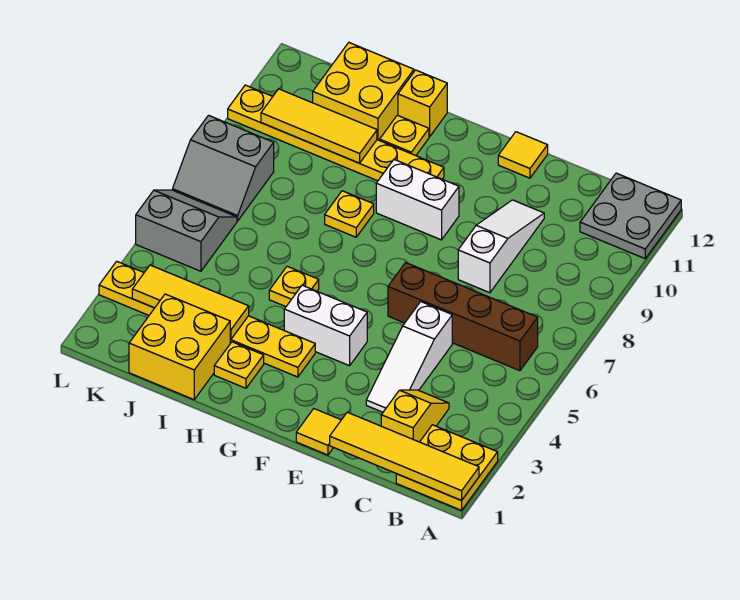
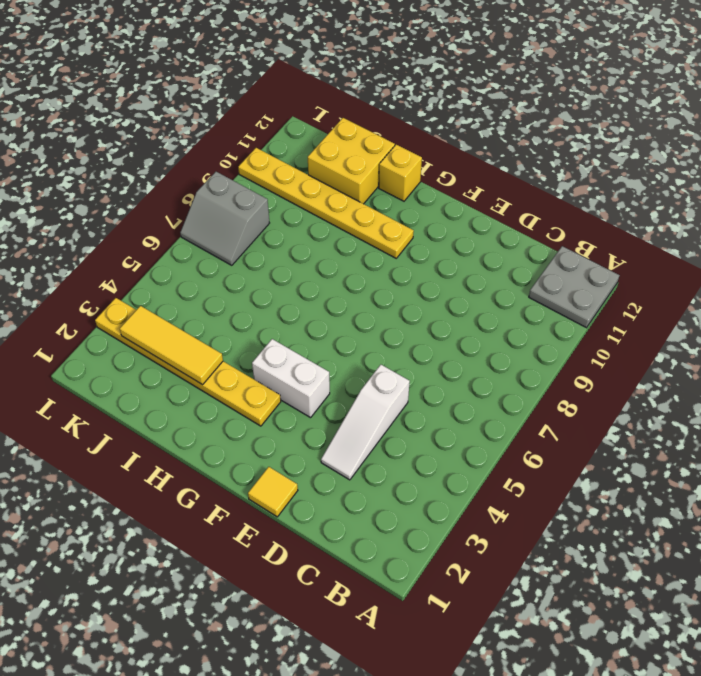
none -> yellow 2x2 plate [396,425,498,510]
none -> brown 1x4 brick [388,263,538,371]
none -> yellow 1x2 slope [381,390,449,442]

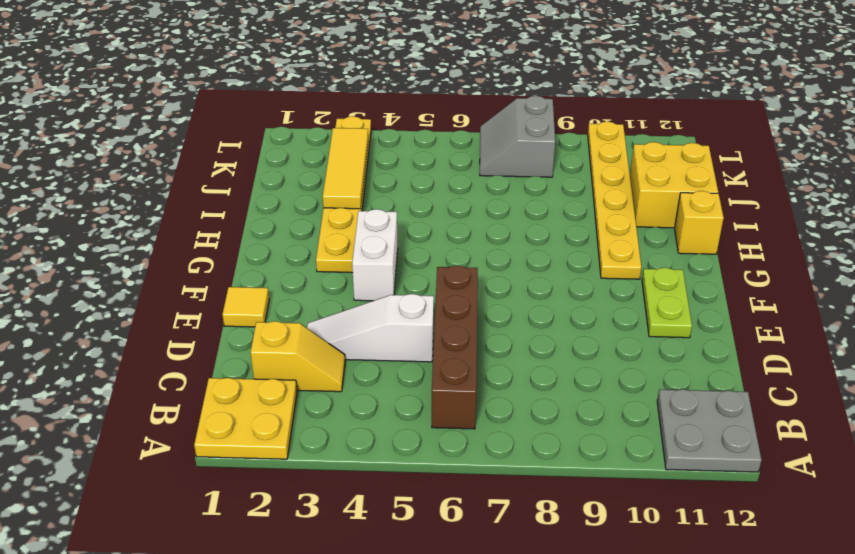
lime 1x2 plate [642,268,692,338] -> none
none -> white 1x3 slope [458,200,544,293]
none -> yellow 1x1 tile [498,132,548,178]
none -> white 1x2 brick [376,160,459,240]

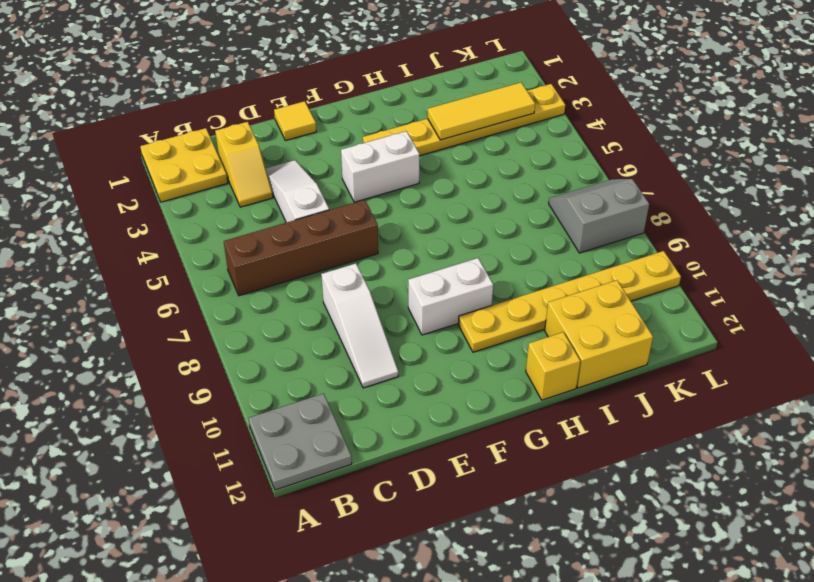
none -> yellow 1x1 tile [498,132,548,178]
none -> yellow 1x1 plate [214,342,264,388]
none -> yellow 1x1 plate [269,266,319,307]

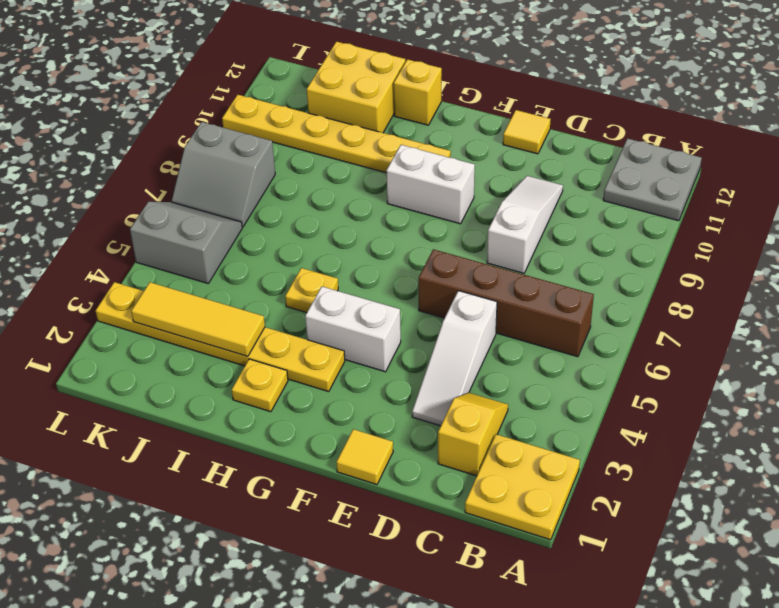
none -> yellow 1x1 plate [325,191,374,237]
none -> yellow 1x1 plate [380,115,429,156]
none -> yellow 2x2 brick [129,294,231,400]

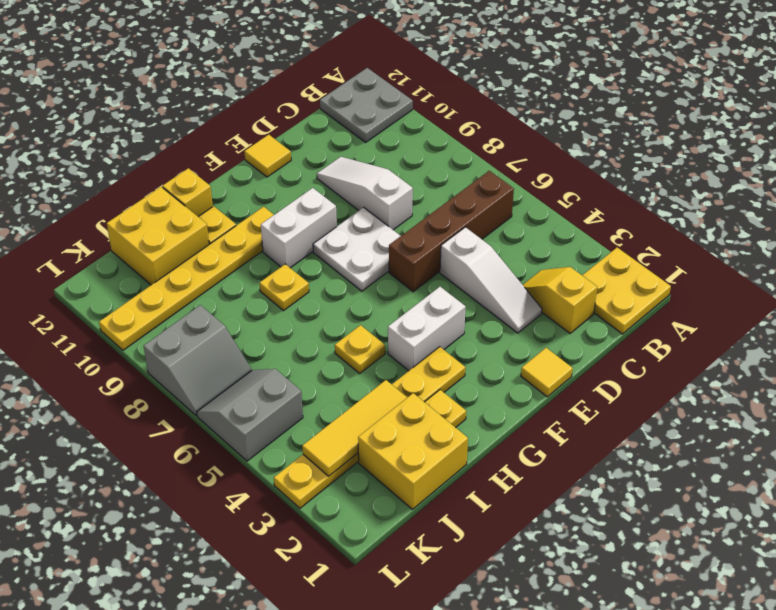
white 2x2 plate [313,207,400,291] -> none
none -> yellow 1x4 tile [330,412,479,500]
none -> yellow 1x3 tile [261,89,377,163]

